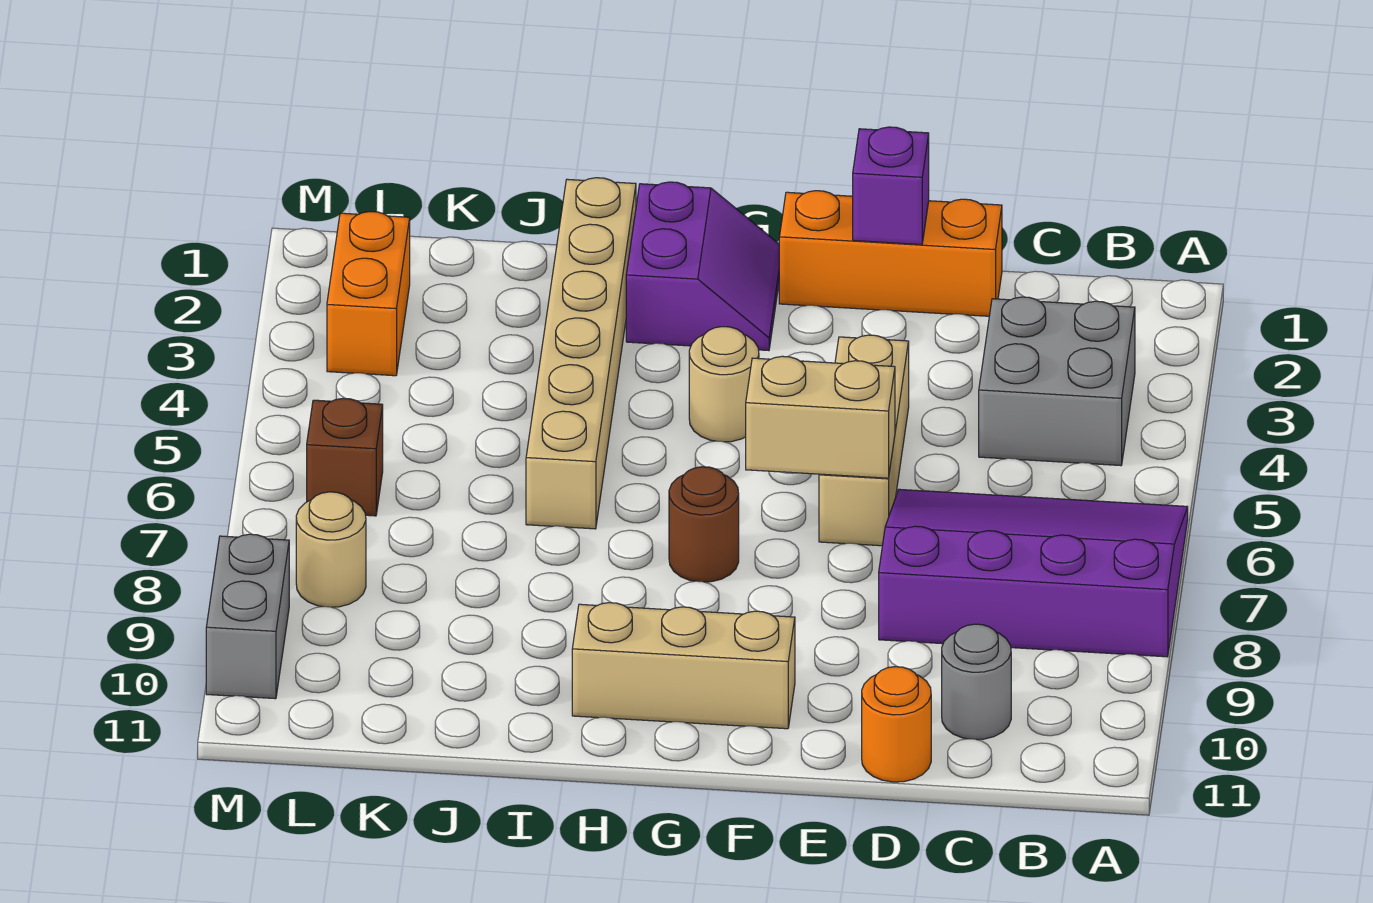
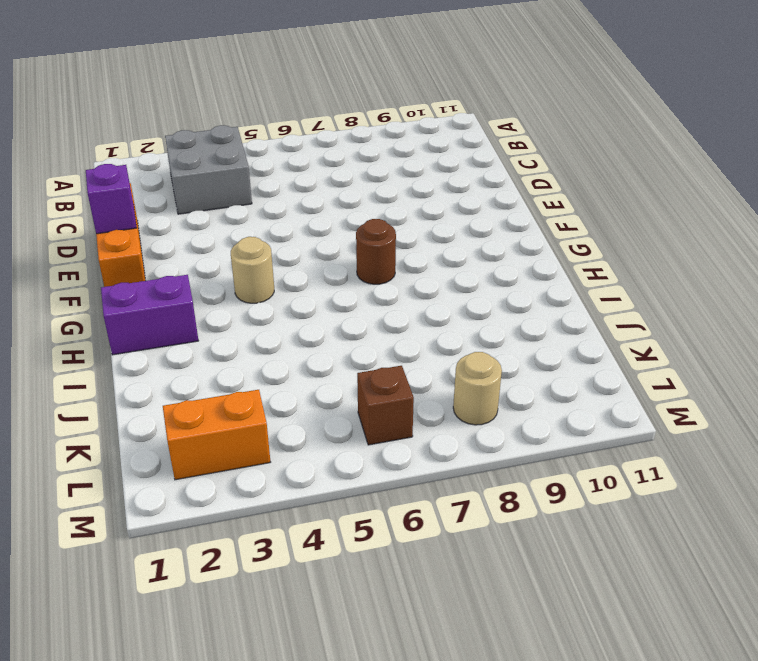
none -> purple 3x4 slope [879,489,1188,657]
none -> grey 1x1 round brick [942,624,1011,740]
none -> orange 1x1 round brick [862,667,931,782]

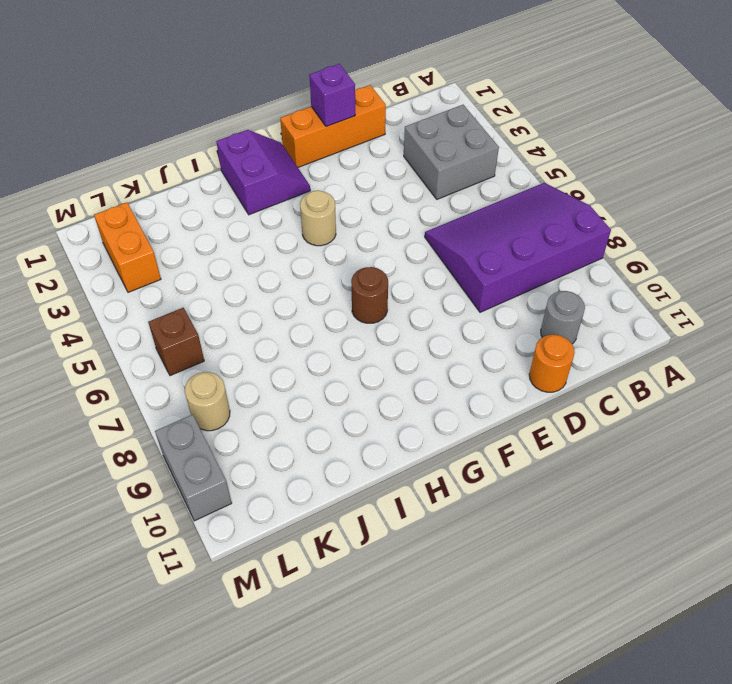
none -> tan 1x3 brick [819,335,909,546]
none -> tan 1x3 brick [572,603,795,729]
none -> tan 1x6 brick [526,178,636,529]

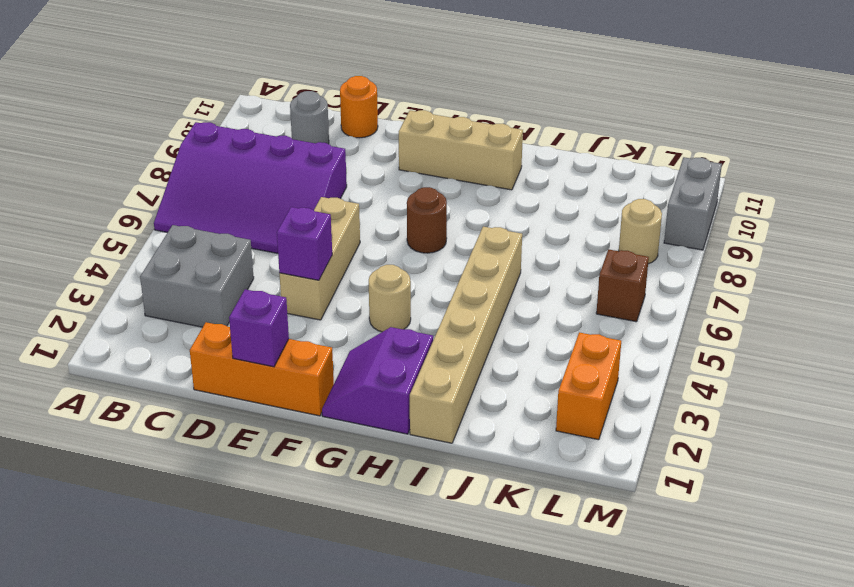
purple 1x1 brick [277,207,332,280] -> none
none -> tan 1x2 brick [746,356,895,478]

